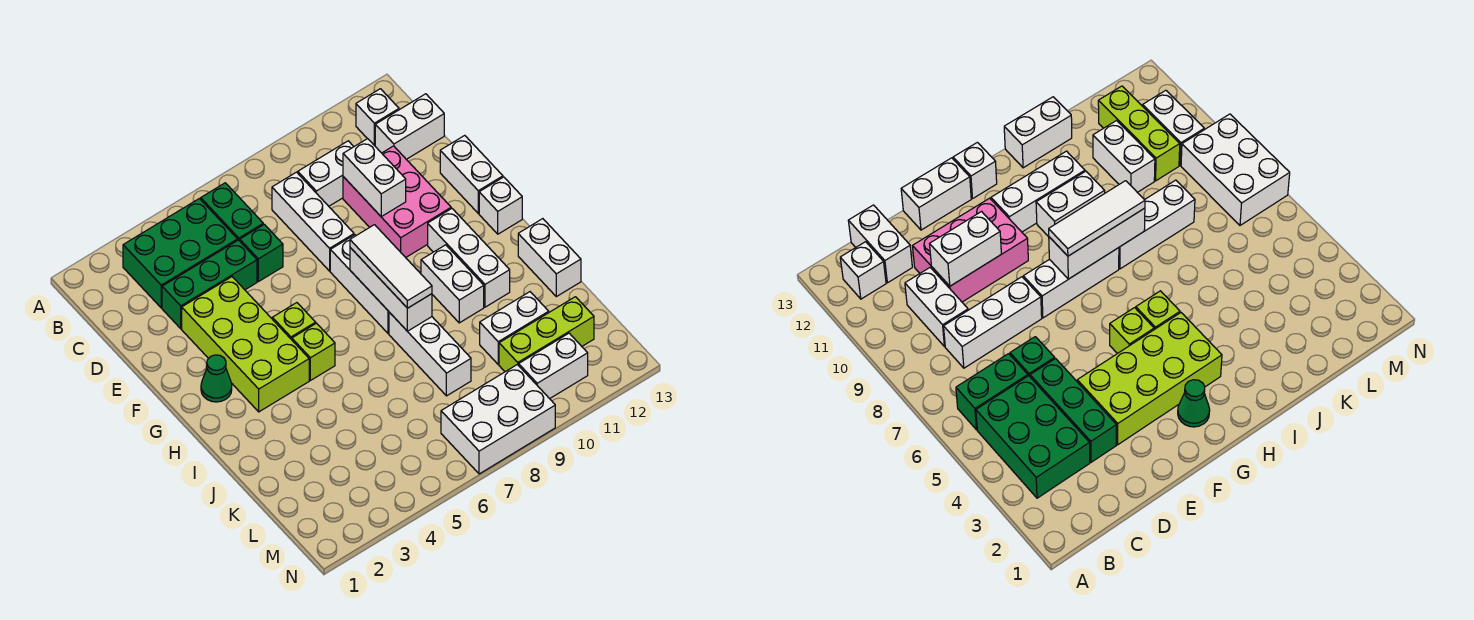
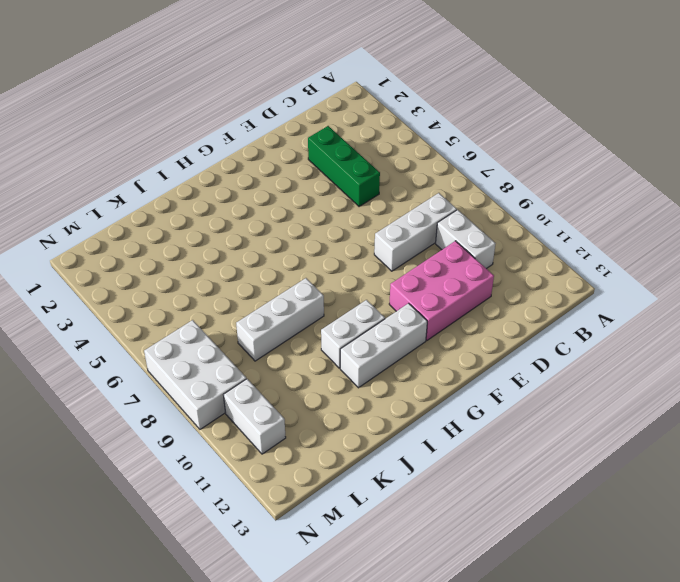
none -> green 2x3 brick [123,199,238,308]
none -> green 1x2 brick [201,183,263,241]
none -> white 1x1 brick [356,89,399,146]

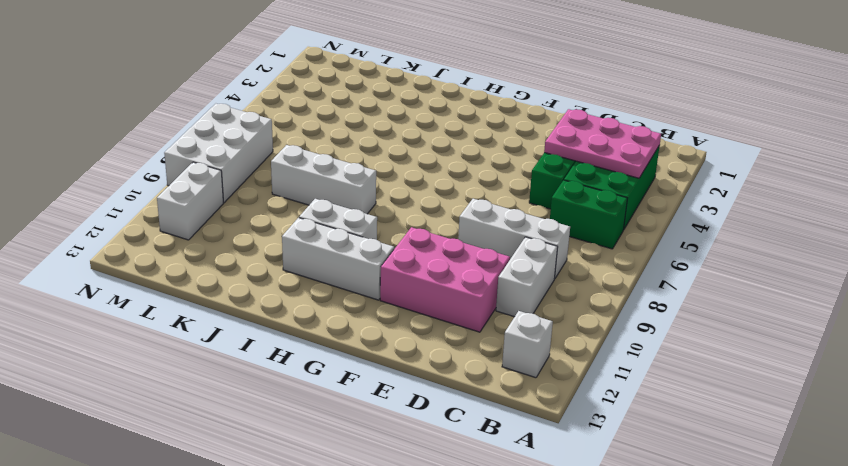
pink 2x3 plate [544,109,661,178] -> none
none -> white 1x2 brick [375,94,444,159]
none -> green 1x1 brick [240,224,283,282]
none -> lime 2x4 brick [182,277,309,412]

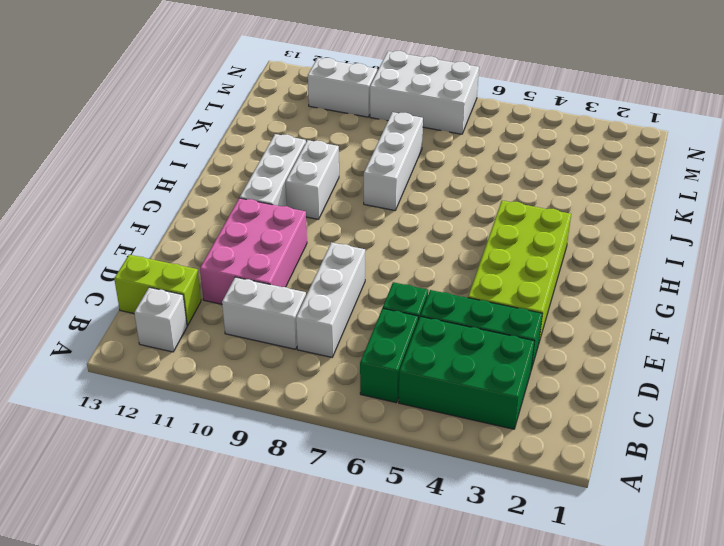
lime 1x2 brick [114,255,201,325] -> white 1x2 brick [375,94,444,159]
none -> white 1x2 brick [440,135,503,213]
none -> white 1x3 brick [330,235,389,333]
none -> green 1x1 cone [201,355,232,402]

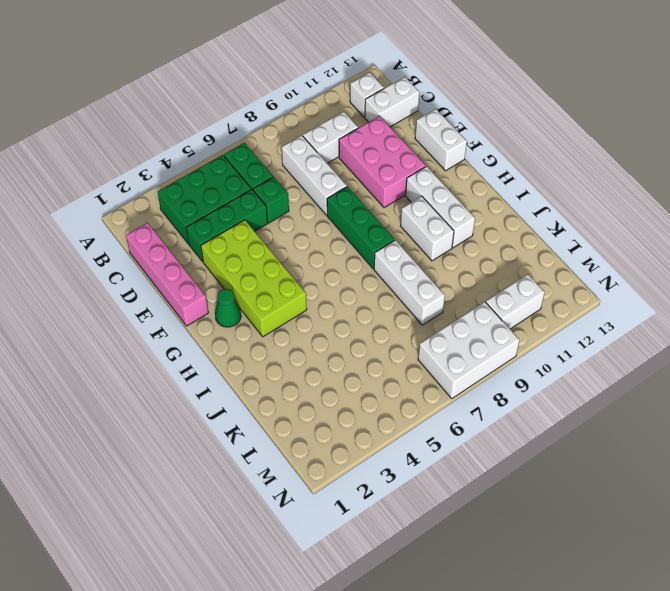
pink 1x4 brick [126,223,208,326] -> none
green 1x3 brick [327,187,395,269] -> white 1x3 brick [330,235,389,333]
none -> lime 1x1 brick [272,303,316,340]
none -> white 1x1 brick [479,177,522,234]
none -> lime 1x1 brick [292,323,335,380]

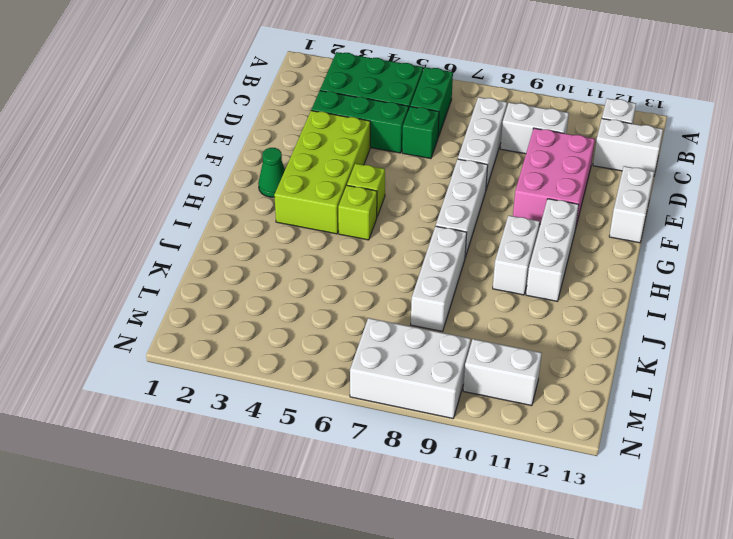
none -> white 1x1 brick [479,177,522,234]
none -> white 1x2 brick [518,219,581,297]
none -> white 1x2 brick [480,292,549,364]

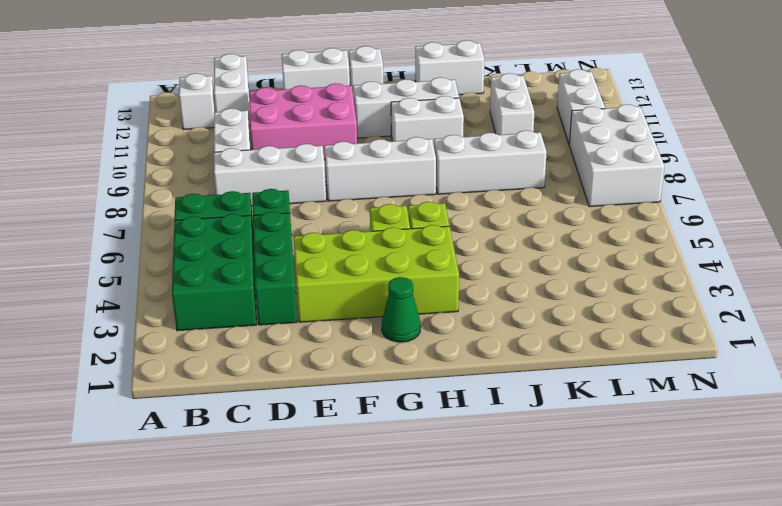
none -> lime 1x3 brick [499,297,594,372]
none -> white 1x2 brick [343,139,406,216]
none -> white 1x3 brick [350,248,432,331]

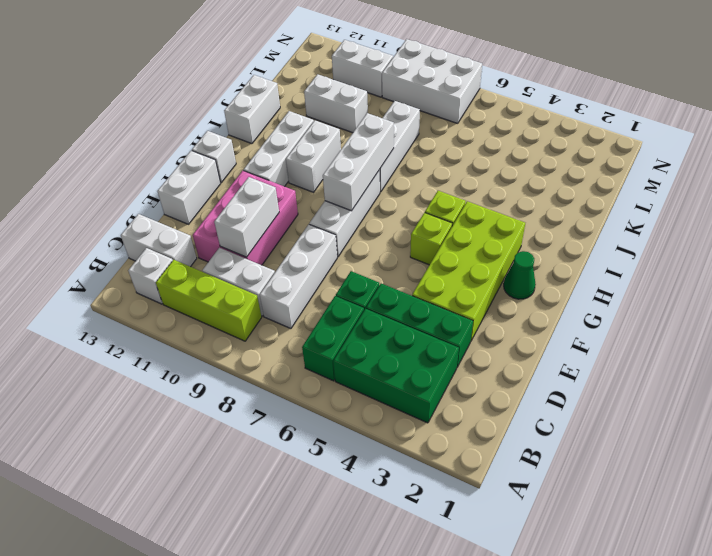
lime 1x3 brick [156,260,262,341] -> lime 1x3 brick moved to [499,297,594,372]
none -> white 1x3 tile [350,225,432,308]

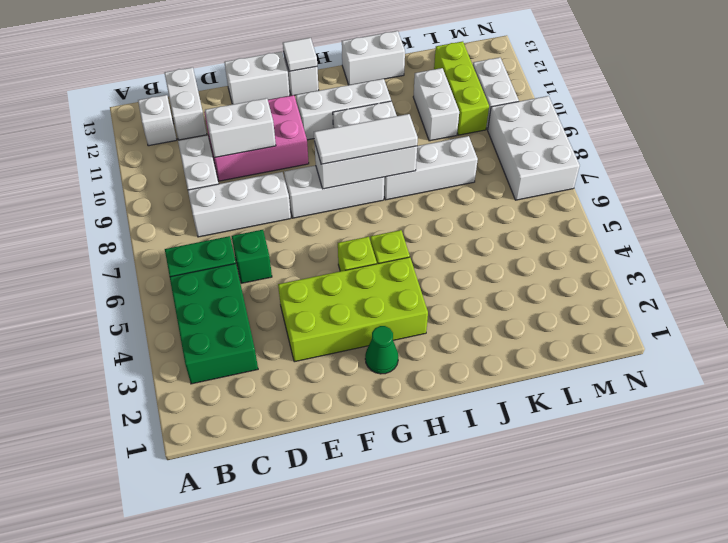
white 1x1 tile [283,38,317,71] -> none
none -> green 1x3 brick [162,240,257,329]

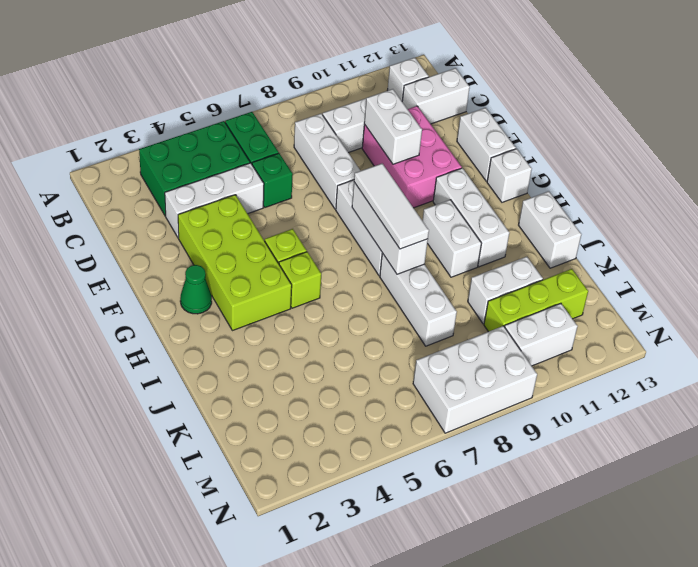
white 1x3 brick [165,163,264,238] -> green 1x3 brick [162,240,257,329]

